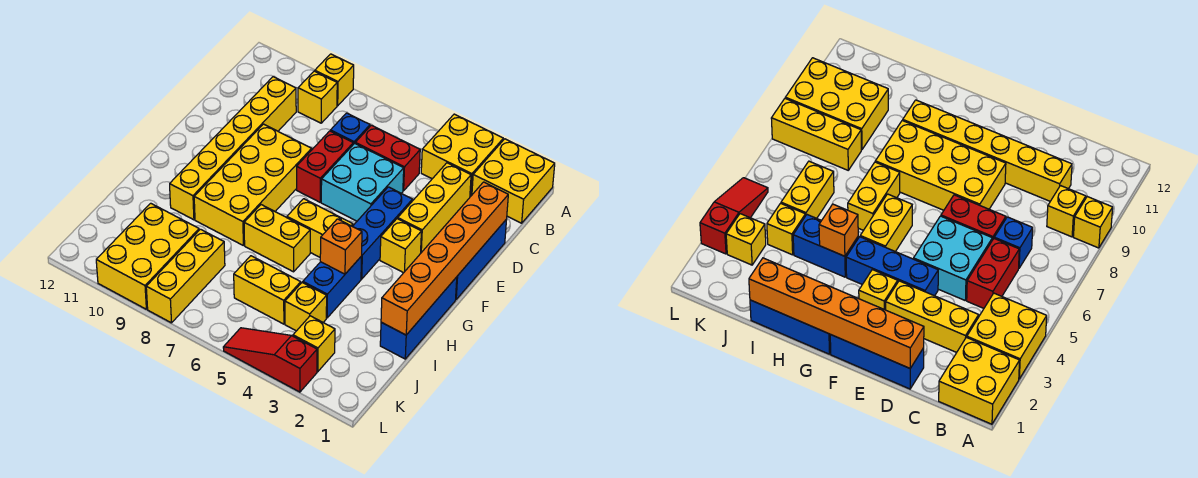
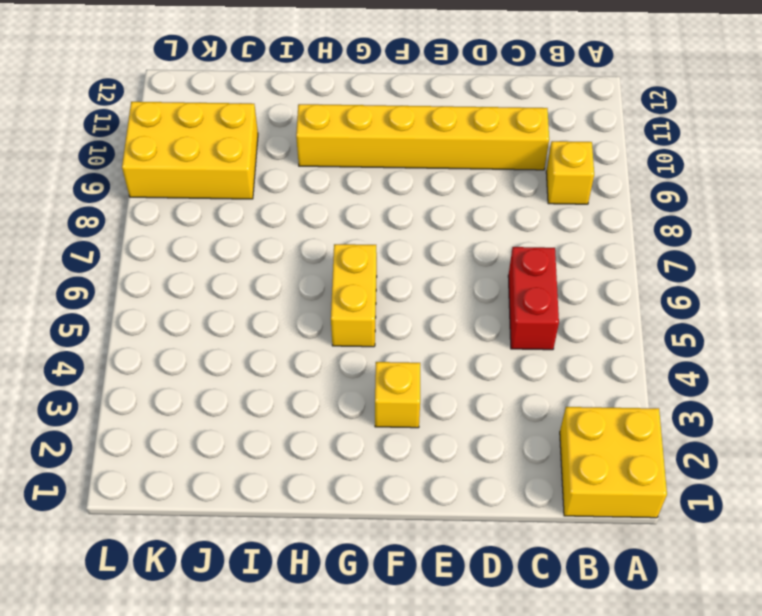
none -> yellow 2x2 brick [421,114,503,197]
none -> yellow 1x1 brick [315,54,354,106]
none -> yellow 1x3 brick [398,163,471,253]

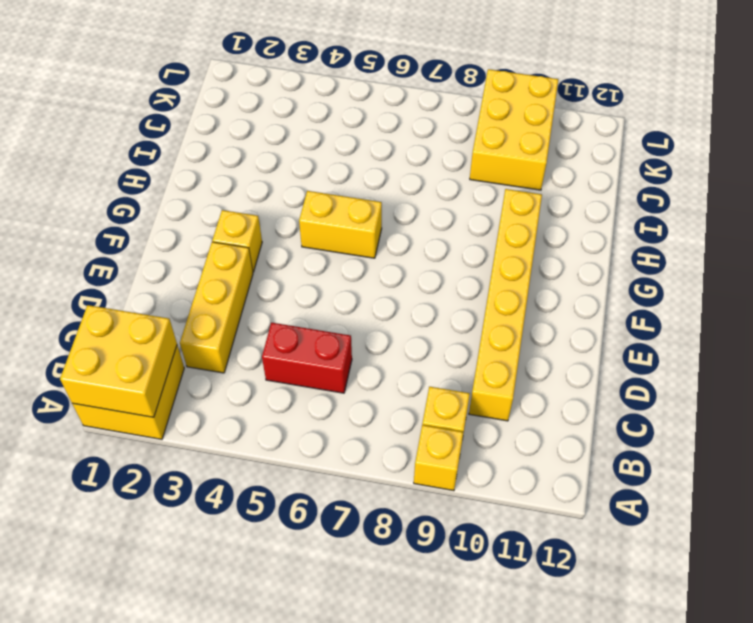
yellow 2x2 brick [60,305,177,417] -> yellow 2x2 brick moved to [421,114,503,197]
none -> blue 1x1 brick [331,113,370,144]
none -> blue 1x3 brick [456,219,507,299]
none -> cyan 2x2 brick [321,143,404,221]

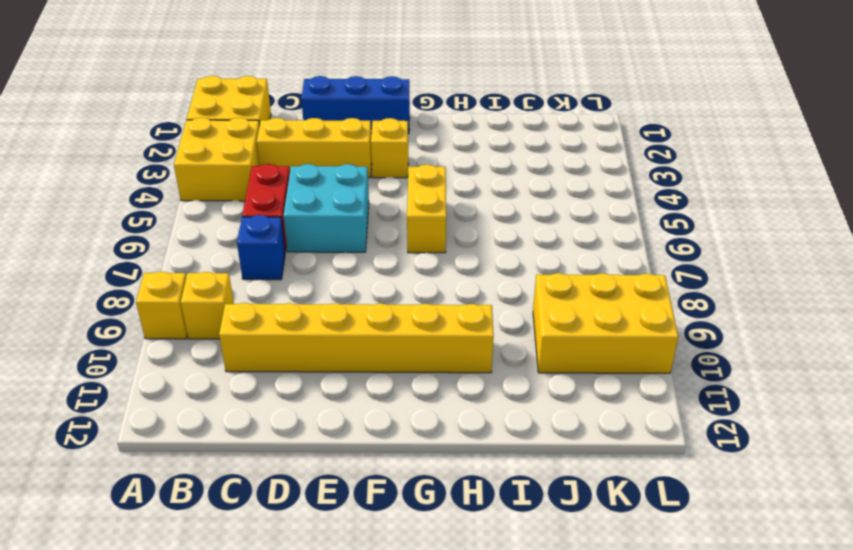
none -> red 1x2 brick [297,131,353,202]
none -> blue 1x3 brick [353,187,413,279]
none -> yellow 2x4 brick [194,124,312,245]

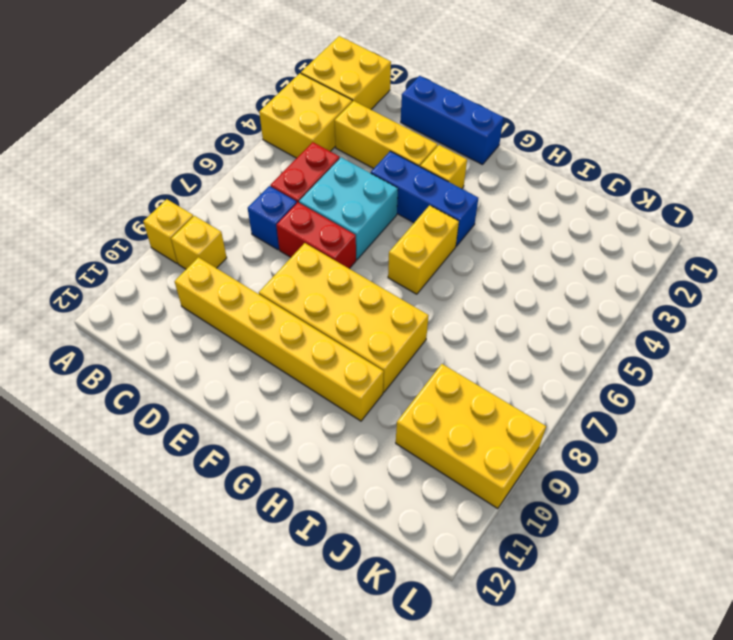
none -> blue 1x3 brick [380,277,457,359]
none -> blue 1x2 brick [303,256,362,318]
none -> yellow 1x2 brick [244,205,310,272]

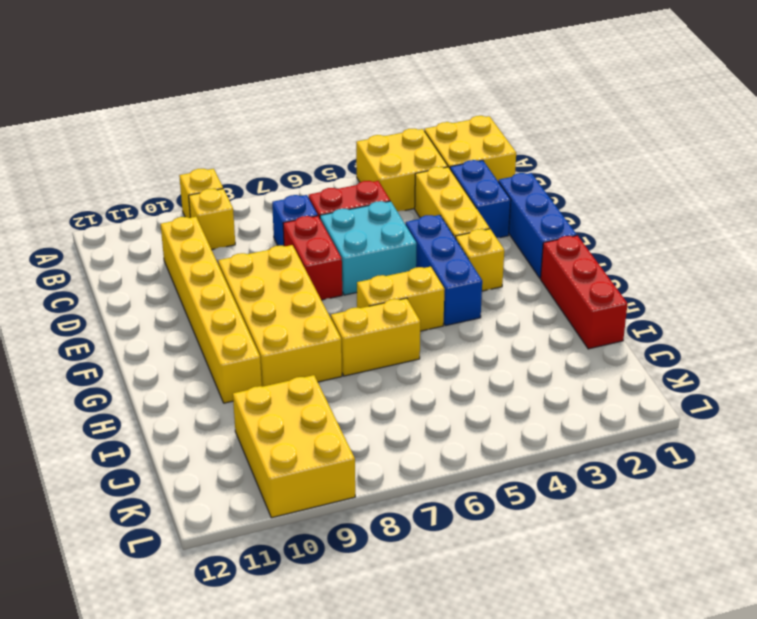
blue 1x2 brick [450,160,511,238] -> blue 1x2 brick moved to [303,256,362,318]
red 1x3 brick [541,236,628,349] -> blue 1x3 brick [380,277,457,359]
none -> yellow 1x1 brick [285,282,327,331]
none -> yellow 1x2 brick [234,256,301,324]
none -> yellow 1x3 brick [146,229,225,323]

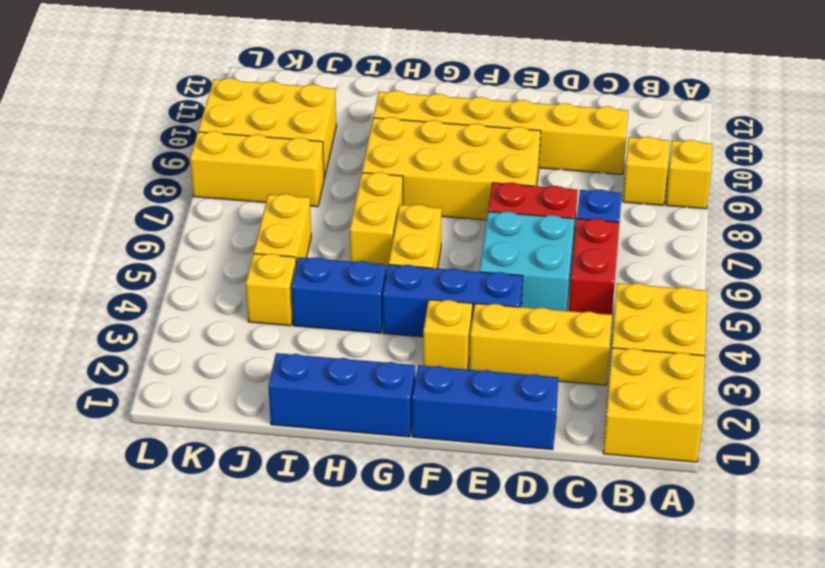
none -> yellow 1x1 brick [293,316,335,372]
none -> red 1x3 slope [223,328,317,392]
none -> orange 1x6 brick [381,182,508,335]

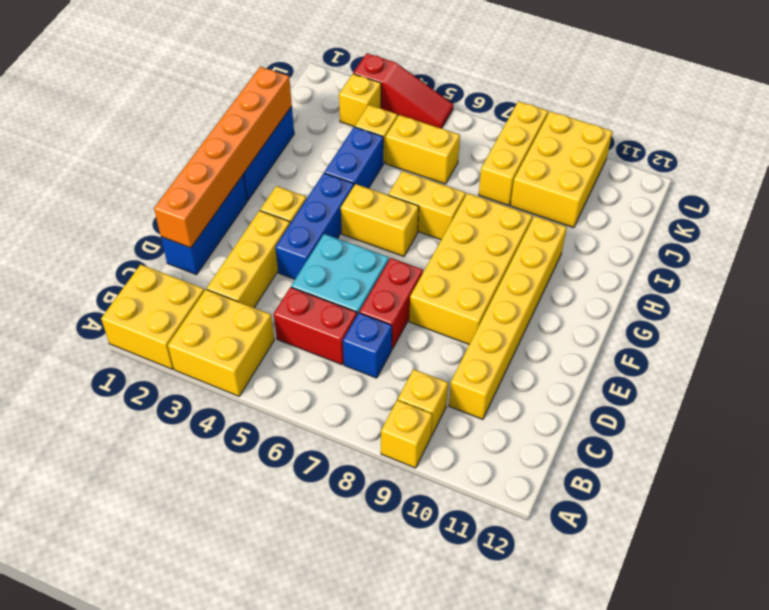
none -> orange 1x1 brick [320,219,362,274]

